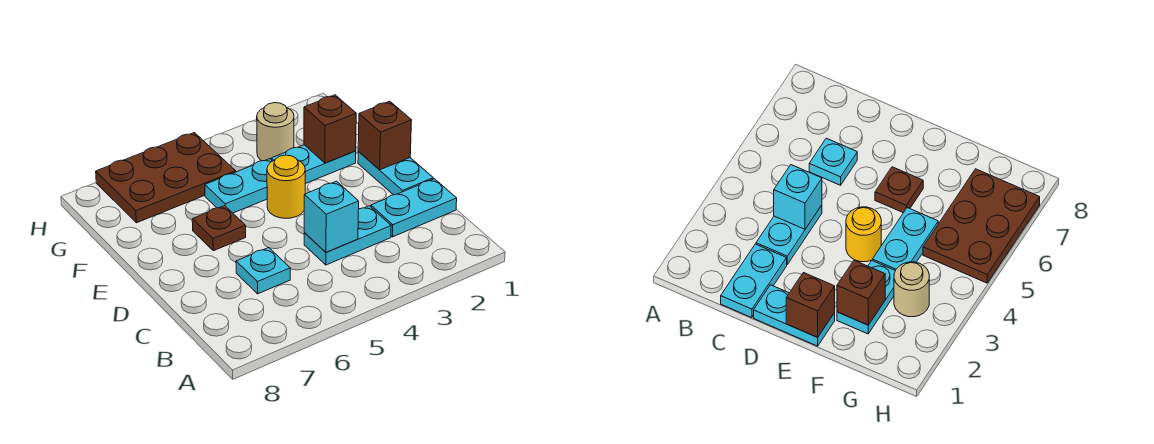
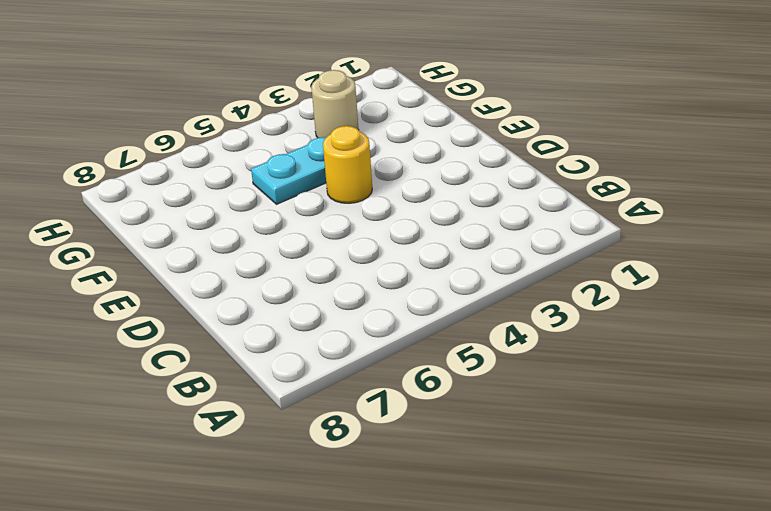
none -> cyan 1x2 plate [371,179,457,237]
none -> cyan 1x2 plate [304,206,391,265]
none -> cyan 1x1 plate [236,248,290,294]

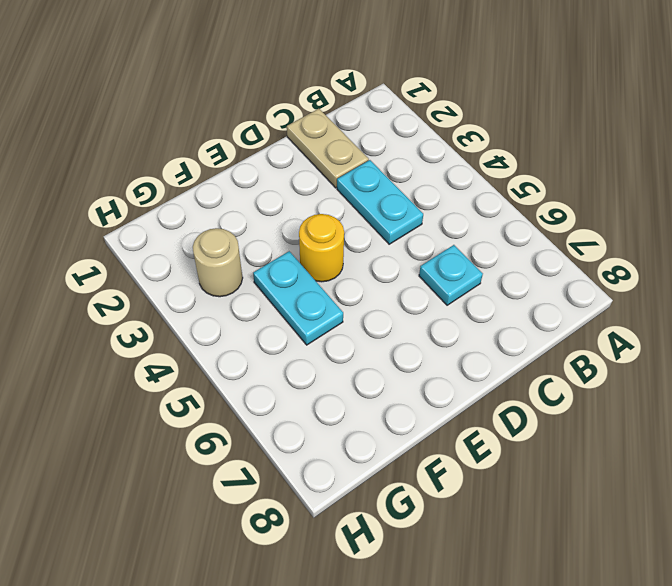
tan 1x2 plate [287,109,369,188] -> cyan 1x2 plate [371,179,457,237]
none -> cyan 1x2 plate [358,152,433,195]
none -> brown 1x1 plate [192,206,246,251]
none -> cyan 1x2 plate [271,145,356,184]

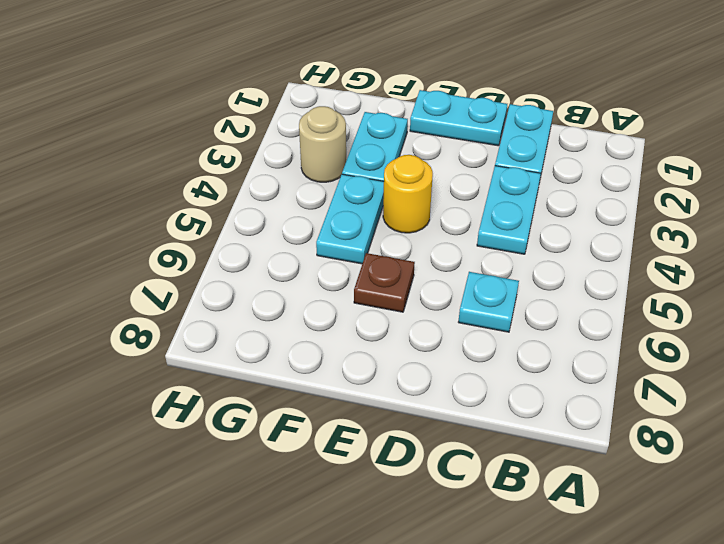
none -> brown 2x3 plate [96,133,236,223]
none -> cyan 1x1 brick [304,181,359,252]
none -> brown 1x1 brick [358,101,412,170]

